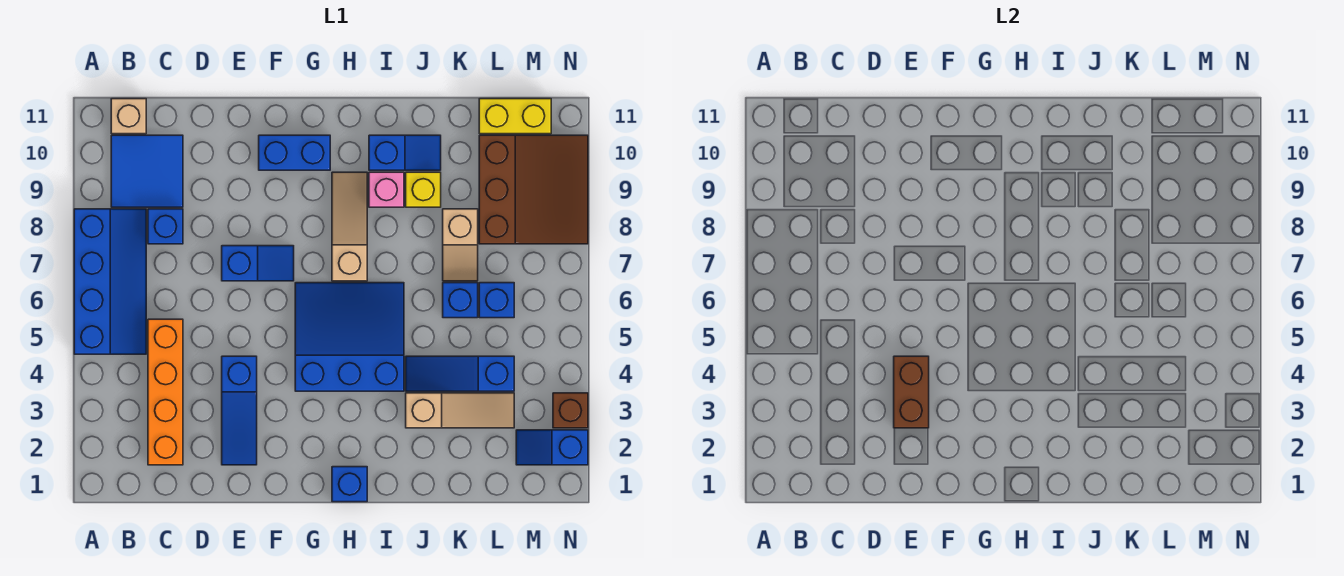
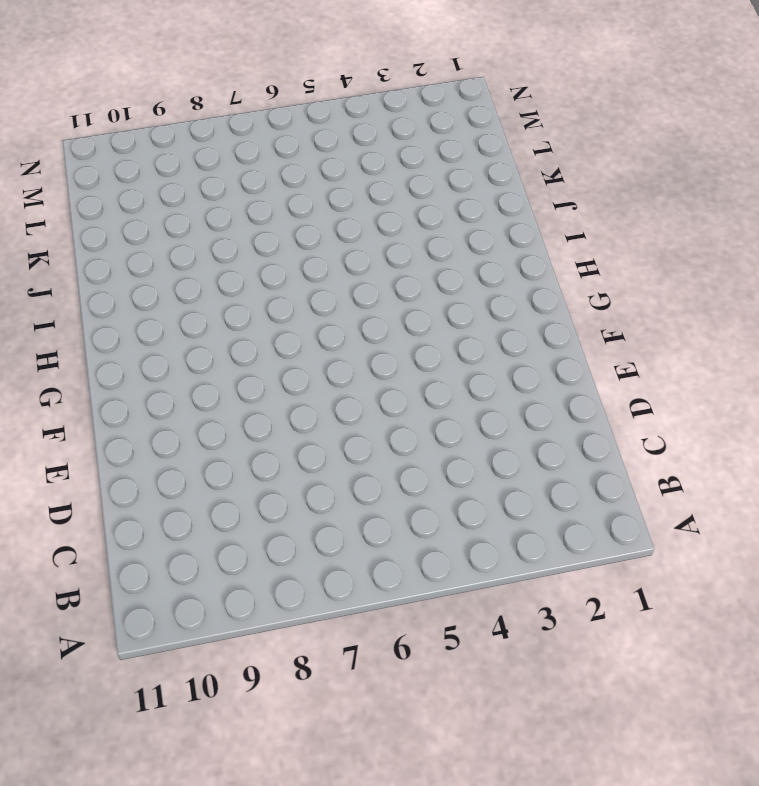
none -> blue 2x4 slope [74,209,146,354]
none -> blue 2x2 tile [111,135,183,207]
none -> tan 1x1 brick [111,99,146,134]

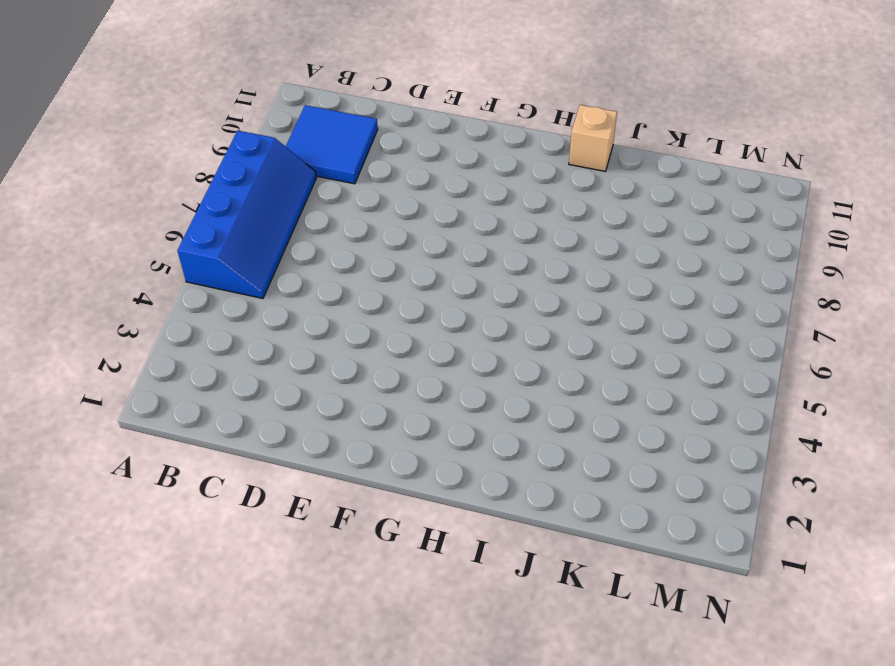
tan 1x1 brick [569,105,617,171] -> tan 1x1 brick moved to [111,99,146,134]
none -> orange 1x4 brick [148,319,183,465]
none -> blue 1x1 brick [148,209,183,244]
none -> blue 1x3 slope [222,356,257,465]

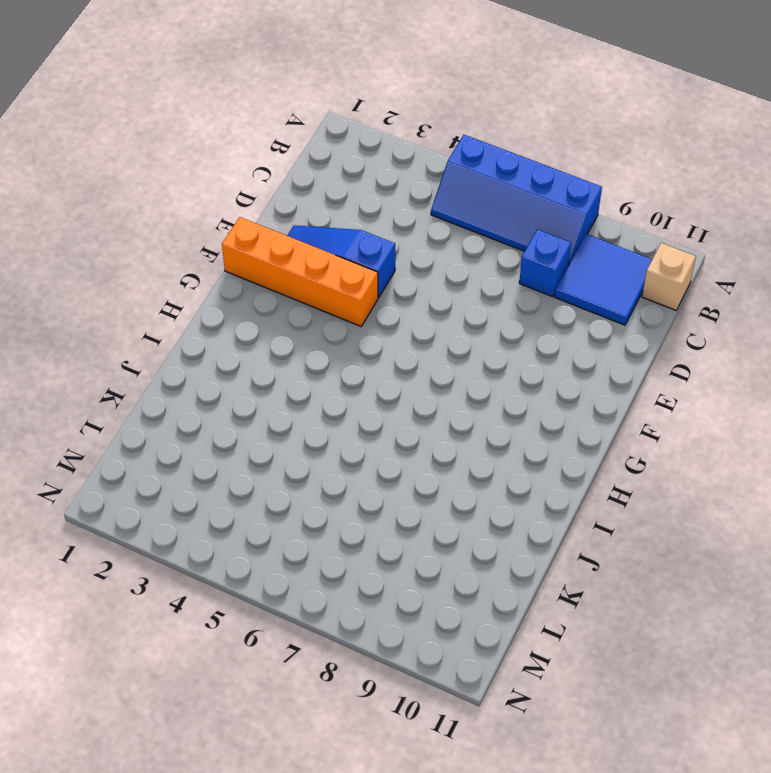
orange 1x4 brick [222,217,378,326] -> orange 1x4 brick moved to [148,319,183,465]
none -> blue 1x2 slope [222,246,294,281]
none -> blue 1x2 brick [259,135,330,170]
none -> blue 3x3 slope [295,283,404,391]

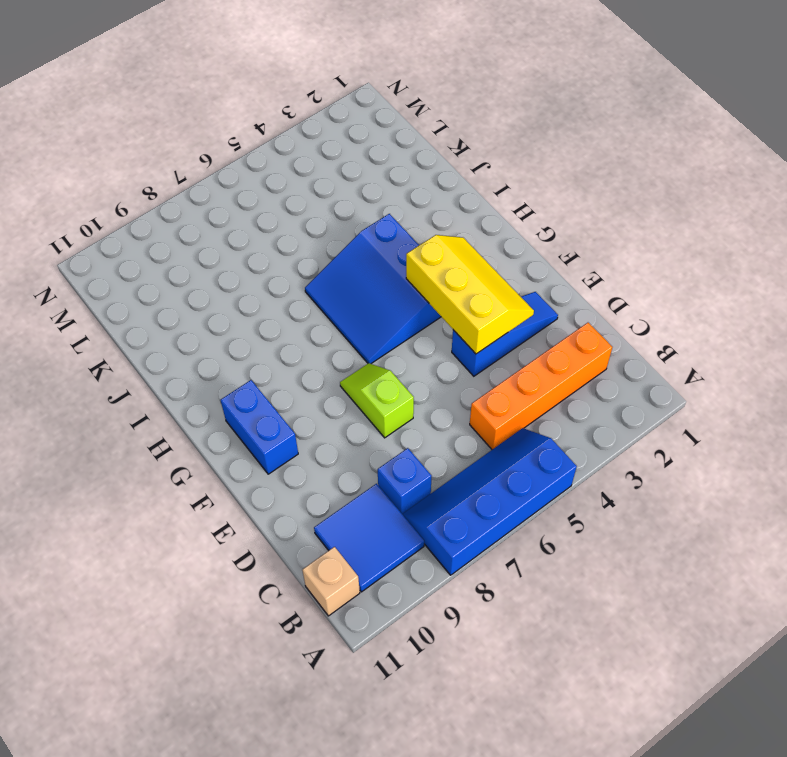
yellow 2x3 slope [406,235,534,354] -> brown 1x2 brick [894,356,929,428]
lime 1x2 slope [340,363,414,438] -> blue 1x2 slope [222,246,294,281]
none -> blue 1x1 brick [332,467,367,502]
none -> tan 1x3 slope [332,172,367,281]
none -> pink 1x1 brick [369,172,404,207]

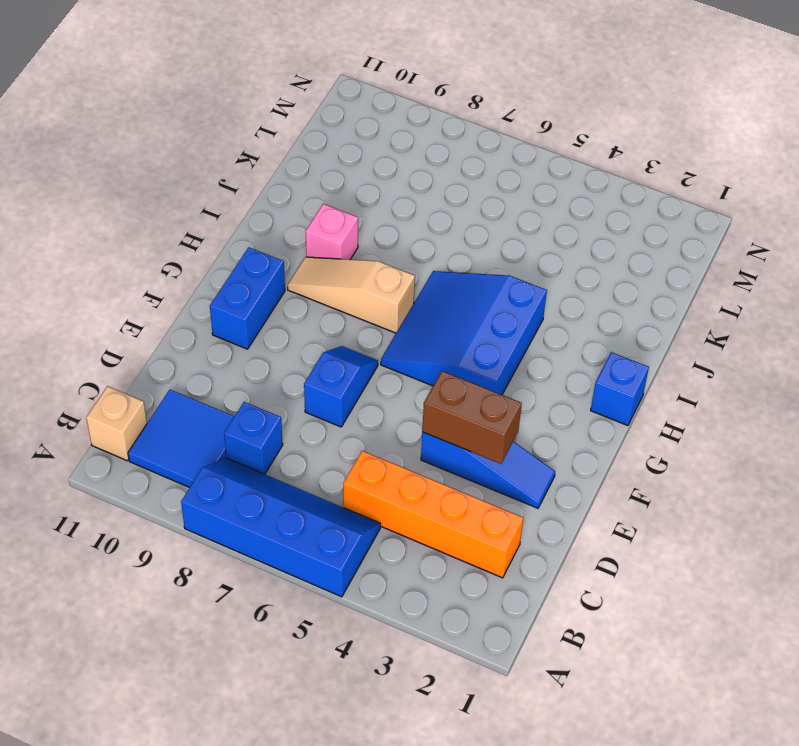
none -> blue 1x2 slope [369,135,441,170]
none -> tan 1x3 slope [406,393,514,428]
none -> blue 1x3 slope [406,356,514,391]

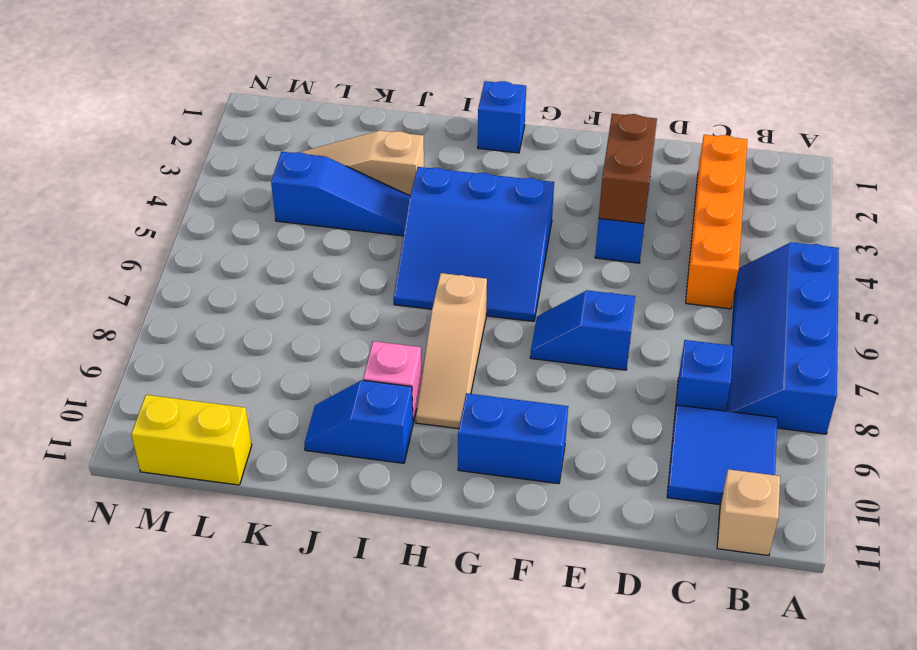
none -> yellow 1x1 brick [406,172,441,207]
none -> blue 1x1 brick [443,283,478,318]
none -> tan 1x2 slope [443,209,478,281]

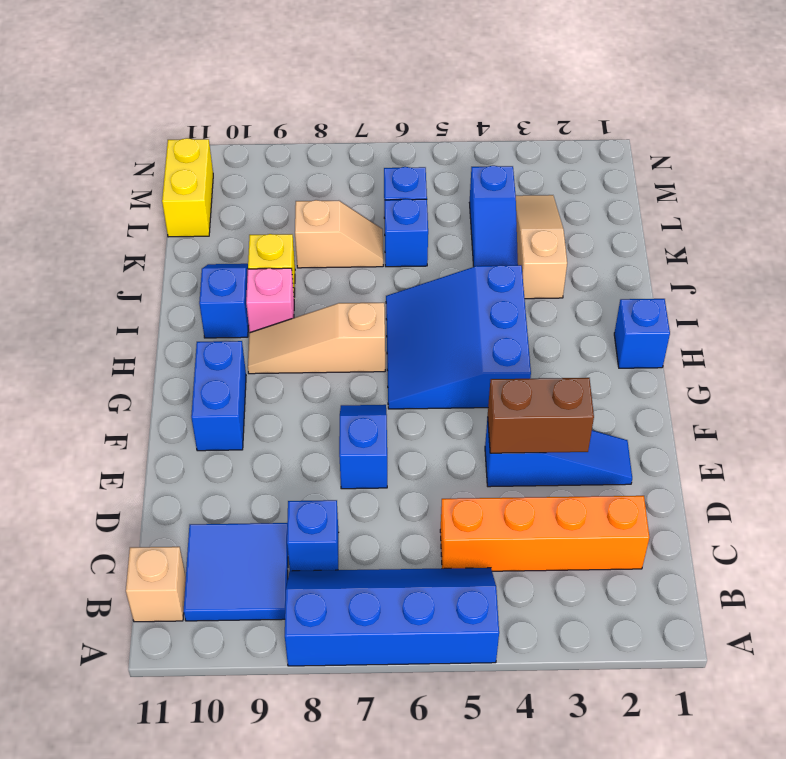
none -> brown 3x3 slope [479,135,588,244]
none -> blue 1x2 slope [516,430,588,465]
none -> brown 1x1 brick [553,393,588,428]

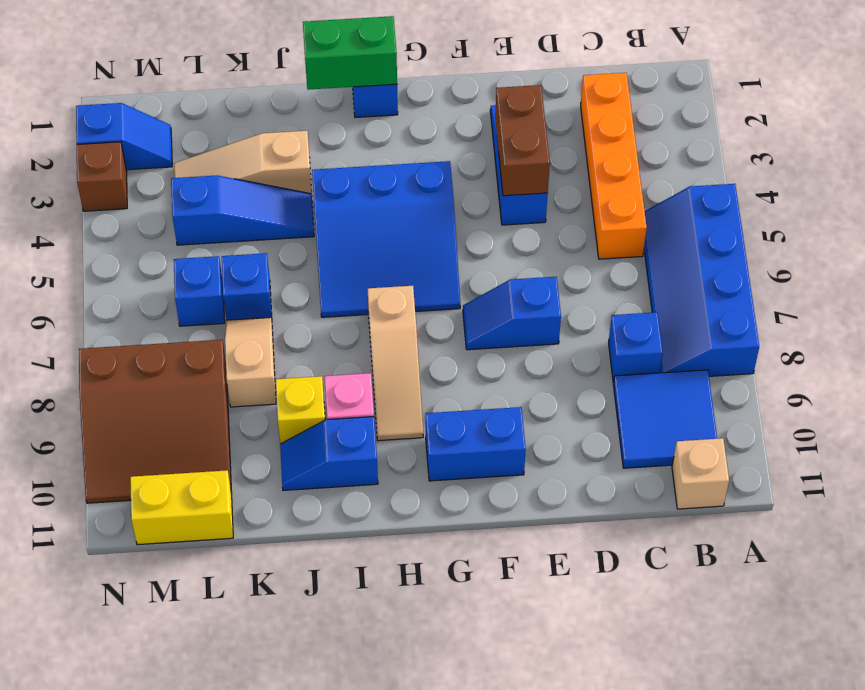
green 1x2 brick [303,16,397,90] -> none
brown 3x3 slope [79,340,232,503] -> brown 3x3 slope turned to [479,135,588,244]

